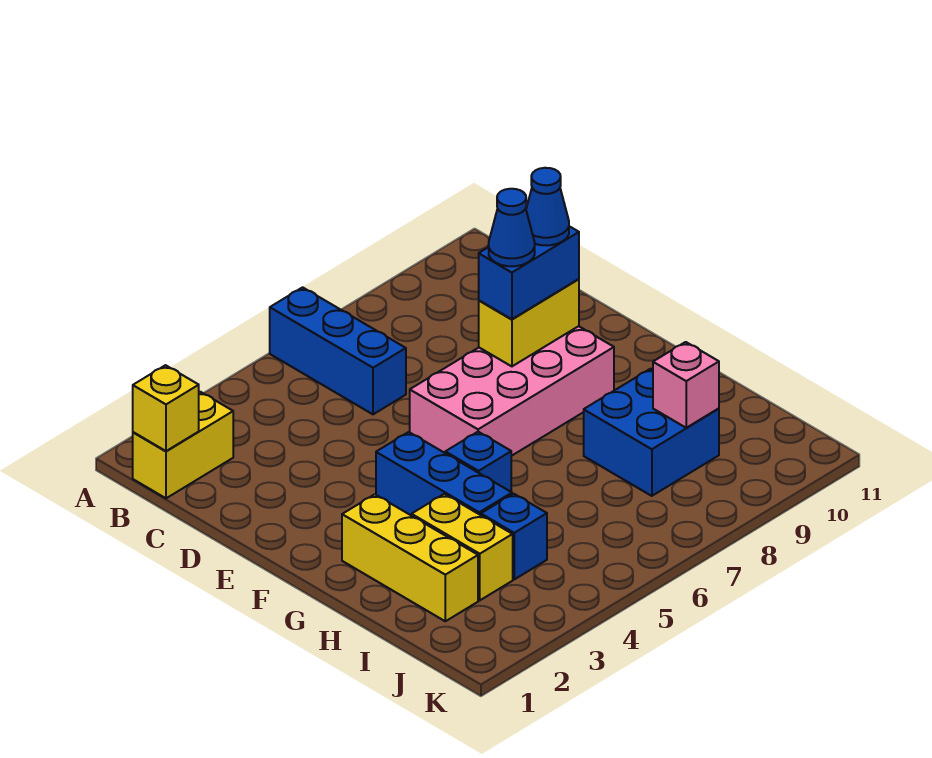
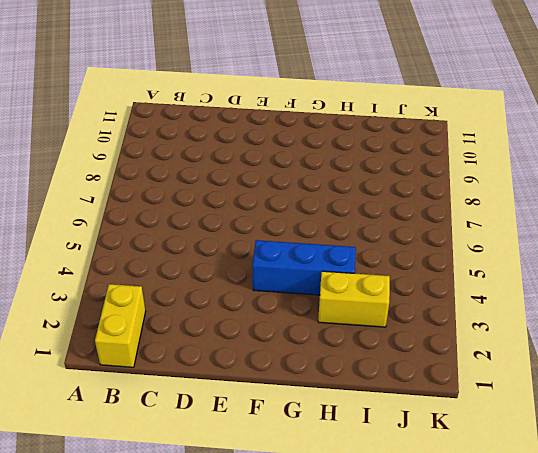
none -> blue 1x3 brick [270,287,406,414]
none -> pink 2x4 brick [410,326,614,456]
none -> yellow 1x3 brick [342,494,478,621]

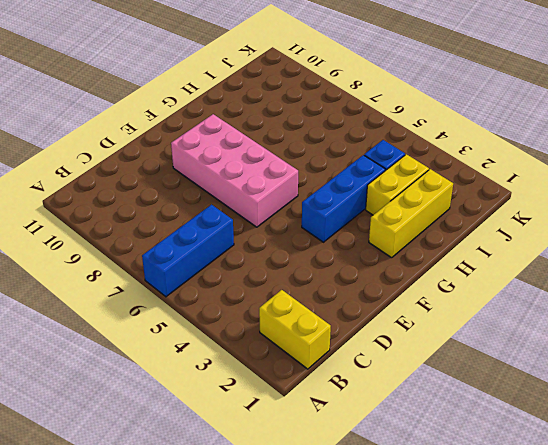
none -> blue 1x1 brick [445,432,511,492]
none -> blue 2x2 brick [584,369,719,496]
none -> yellow 1x1 brick [133,365,199,451]

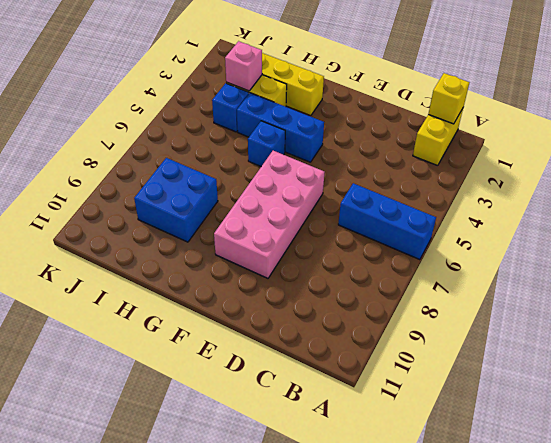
pink 1x1 brick [225,41,262,91] -> pink 1x1 brick moved to [653,342,719,428]
none -> yellow 1x2 brick [479,279,579,366]
none -> blue 1x2 brick [479,226,579,319]
none -> blue 1x1 cone [489,189,535,266]

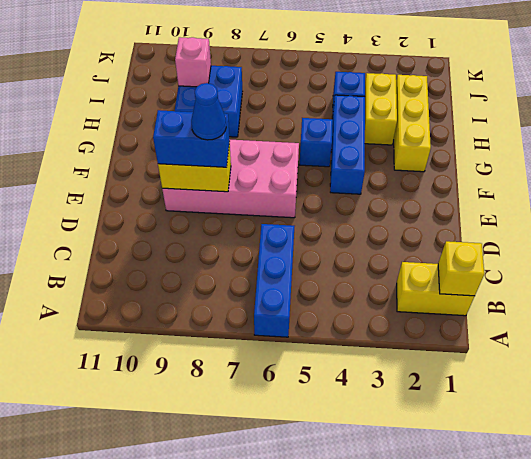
none -> blue 1x1 cone [526,168,569,245]

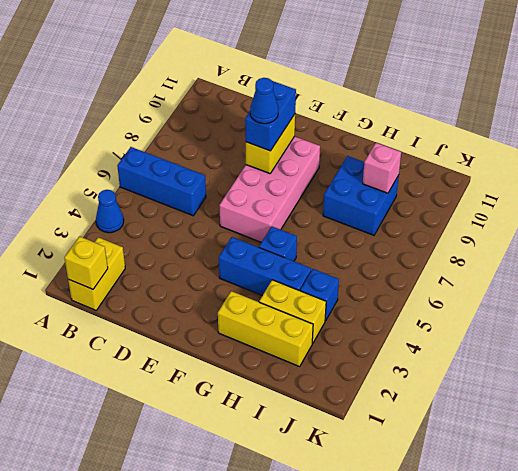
blue 1x1 cone [96,190,124,233] -> blue 1x1 cone moved to [526,168,569,245]

